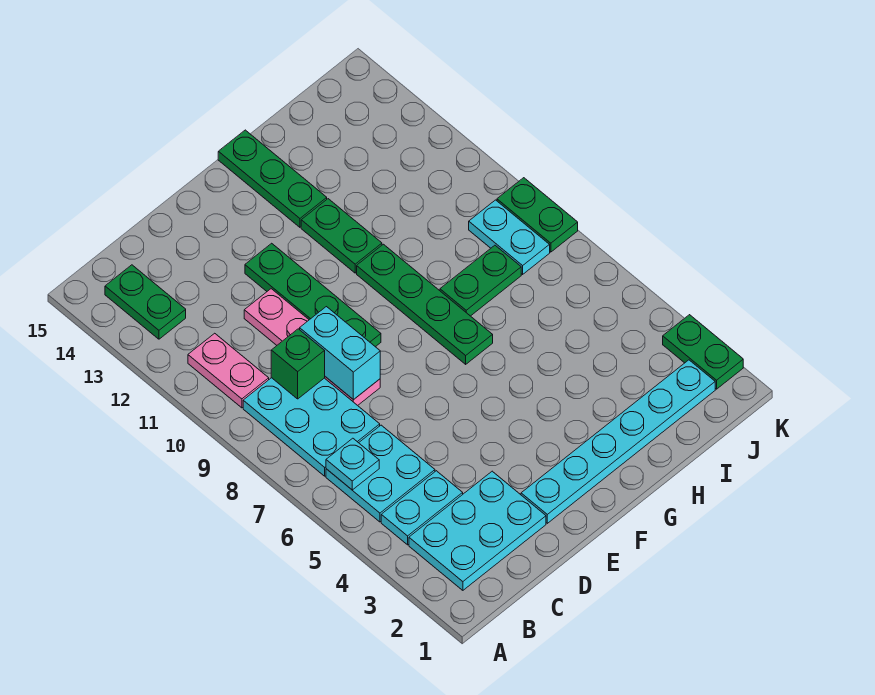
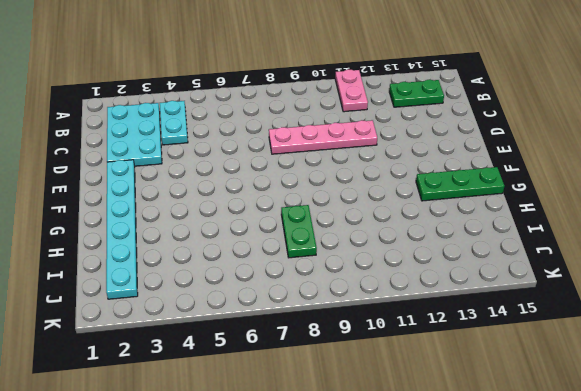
pink 1x2 plate [335,69,368,112] -> pink 1x2 plate turned to [188,333,269,408]
none -> cyan 2x2 plate [326,425,435,522]
none -> cyan 2x3 plate [243,378,380,476]
none -> green 1x4 plate [245,243,381,347]

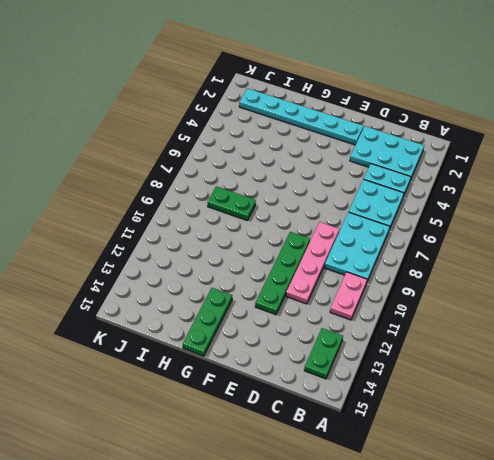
none -> green 1x4 plate [357,244,493,364]
none -> green 1x2 plate [301,199,382,273]
none -> cyan 1x2 plate [469,200,550,274]

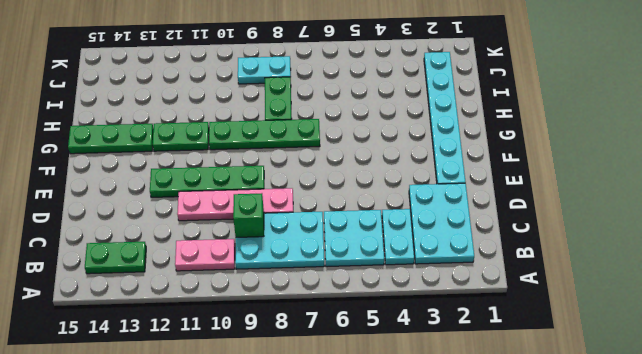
none -> green 1x2 plate [663,315,743,389]
none -> green 1x2 plate [497,178,578,252]
none -> cyan 1x1 plate [326,438,379,490]

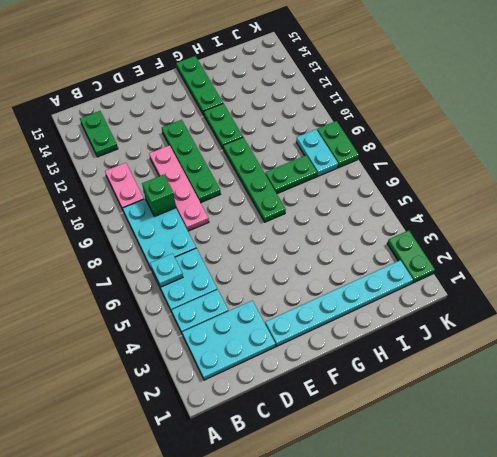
none -> cyan 1x2 brick [300,307,380,400]

